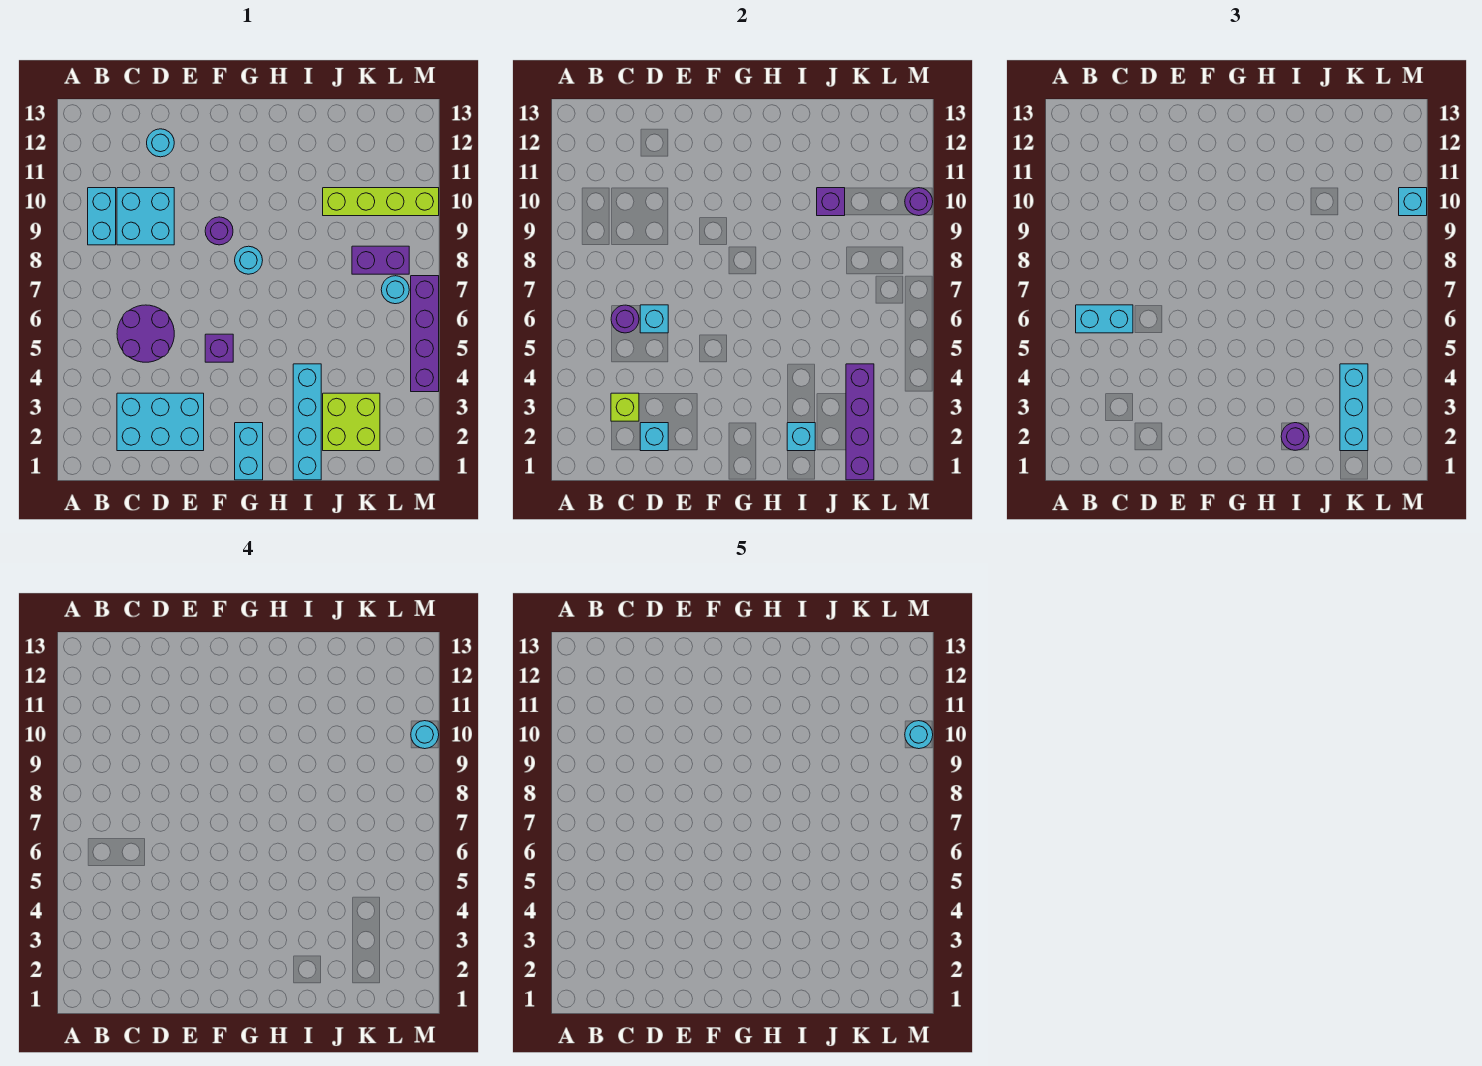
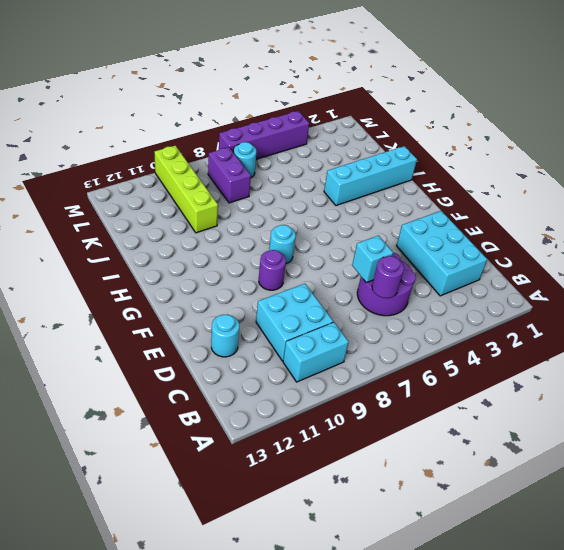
none -> purple 1x1 brick [205,334,233,362]
none -> cyan 1x2 brick [235,423,263,480]
none -> lime 2x2 brick [323,393,380,451]

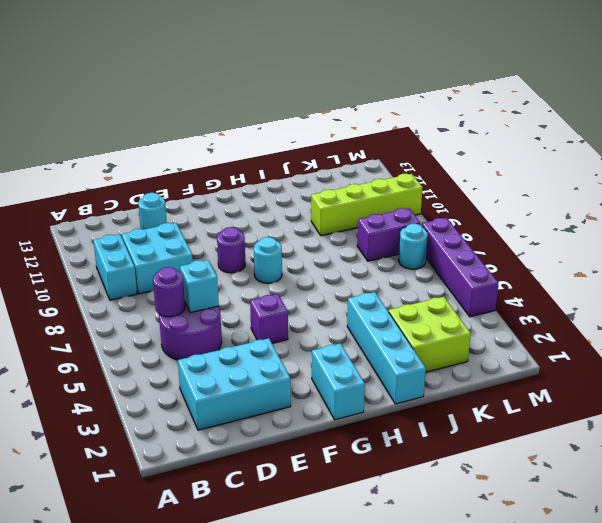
none -> lime 1x1 brick [611,393,639,421]
none -> cyan 1x1 brick [640,423,668,451]
none -> cyan 1x1 brick [787,423,815,451]

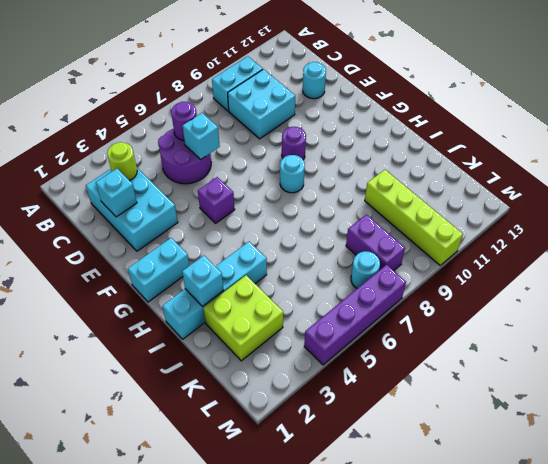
lime 1x1 round brick [107,142,137,181] -> lime 1x1 brick [611,393,639,421]
none -> purple 1x1 brick [817,188,845,216]
none -> purple 1x4 brick [846,364,874,480]
none -> purple 1x1 round brick [905,188,933,216]

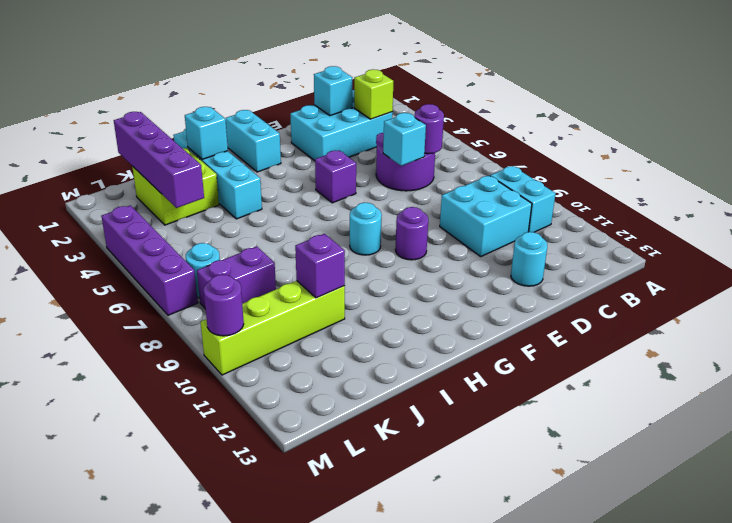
none -> cyan 1x2 brick [1076,305,1133,333]
none -> purple 1x1 round brick [1281,423,1309,450]
none -> cyan 1x3 brick [1340,364,1368,451]

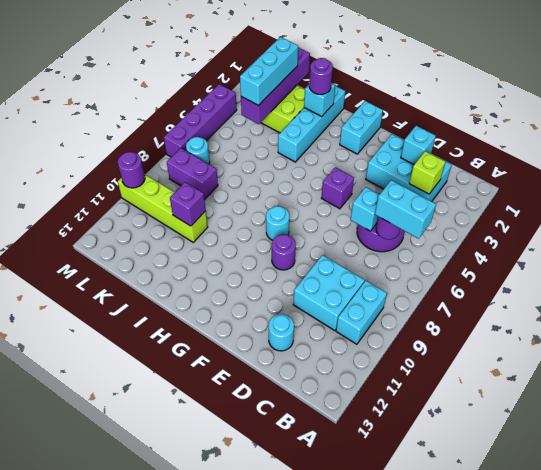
none -> cyan 1x1 brick [1399,188,1427,216]
none -> cyan 1x1 round brick [411,721,439,749]
none -> cyan 1x1 round brick [905,721,933,749]

